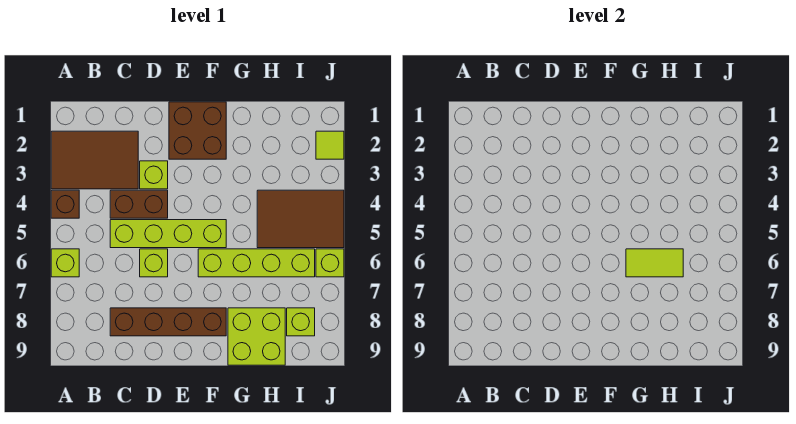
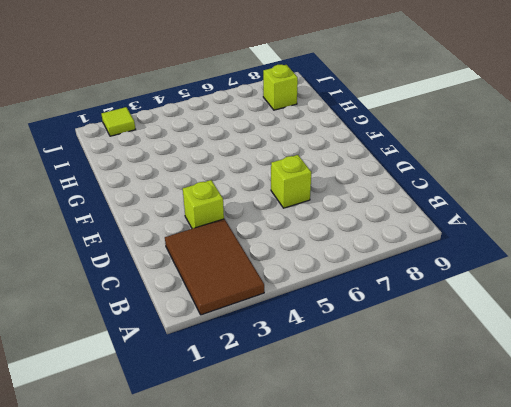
none -> brown 1x1 brick [51,190,79,218]
none -> lime 1x1 brick [51,249,79,277]
none -> brown 1x2 brick [110,190,168,218]

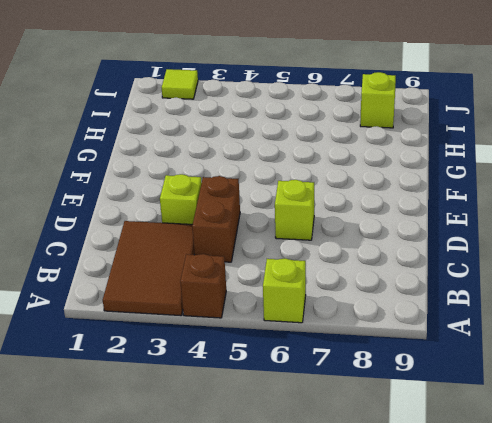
none -> lime 1x4 brick [110,220,226,248]
none -> brown 1x4 brick [110,308,226,336]
none -> brown 2x2 brick [169,102,226,159]

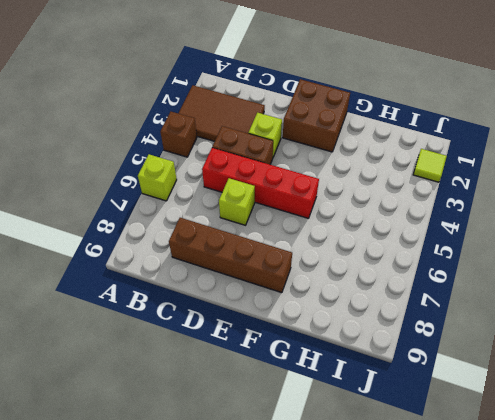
red 1x4 brick [202,148,319,218] -> lime 1x4 brick [110,220,226,248]
none -> lime 1x4 brick [198,249,315,277]
none -> lime 2x2 brick [228,308,285,365]
none -> brown 2x3 tile [257,190,344,248]

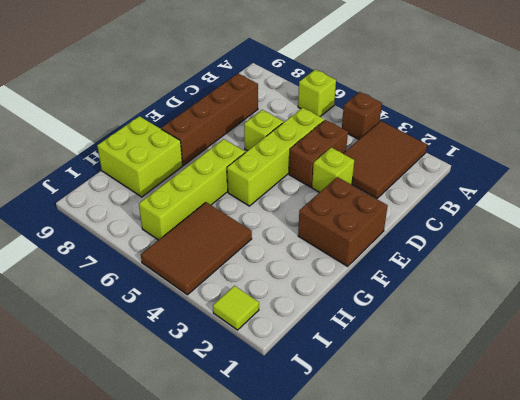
none -> lime 1x1 brick [287,308,315,336]
none -> lime 1x1 brick [316,249,344,277]
none -> lime 1x2 tile [626,249,683,277]

